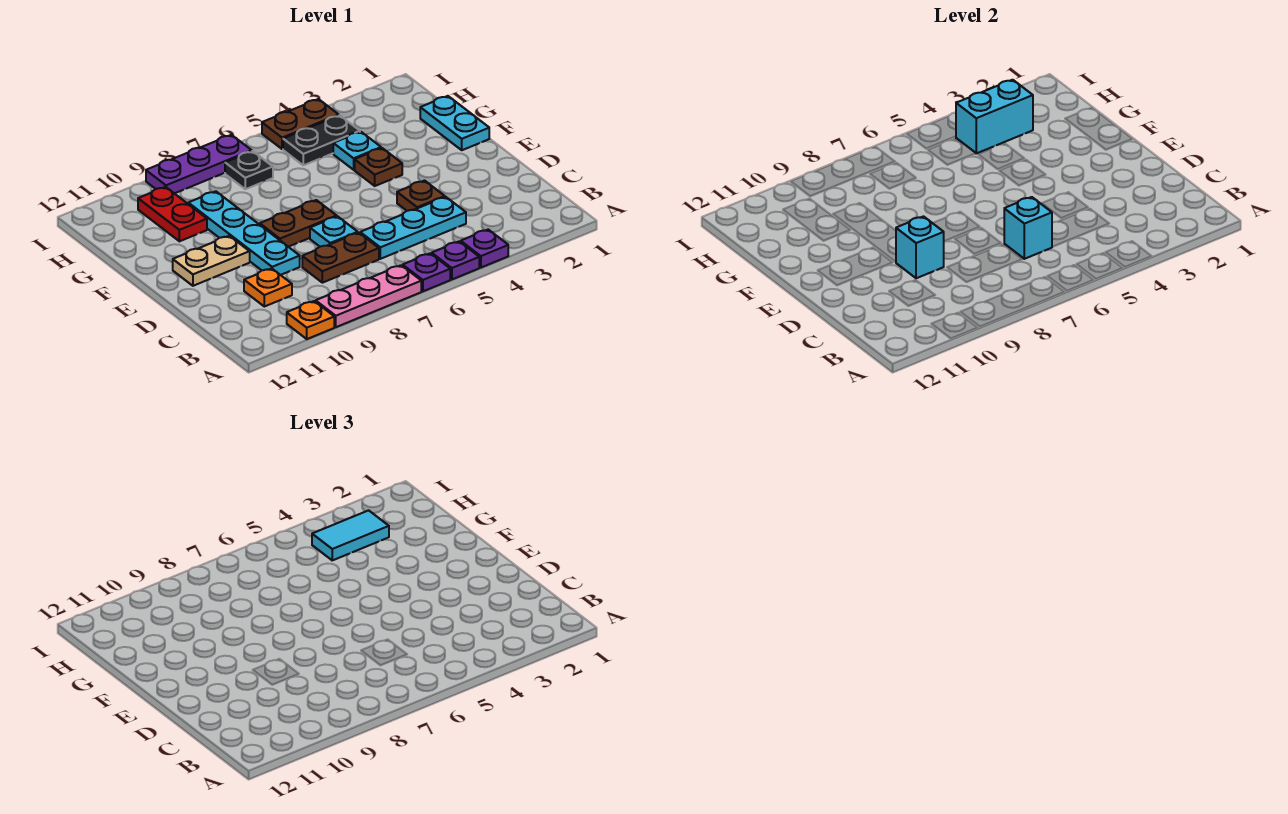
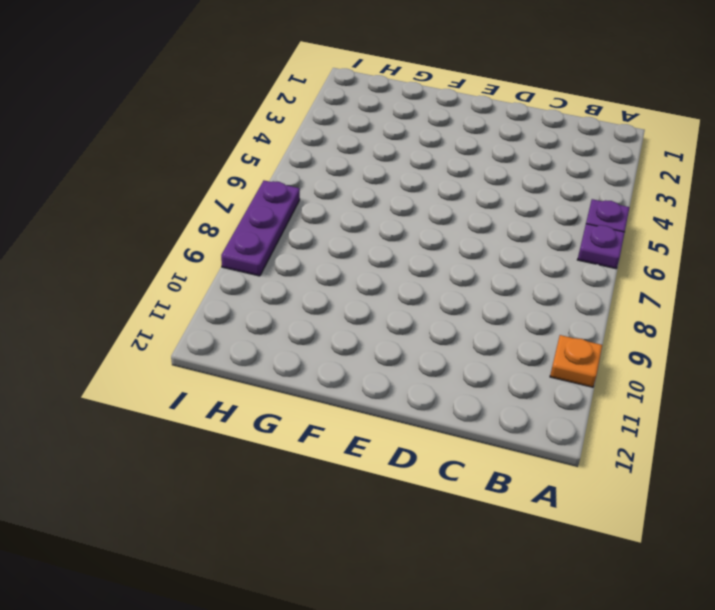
none -> purple 1x1 plate [461,230,508,268]
none -> pink 1x3 plate [316,265,421,327]
none -> cyan 1x3 plate [360,197,466,259]

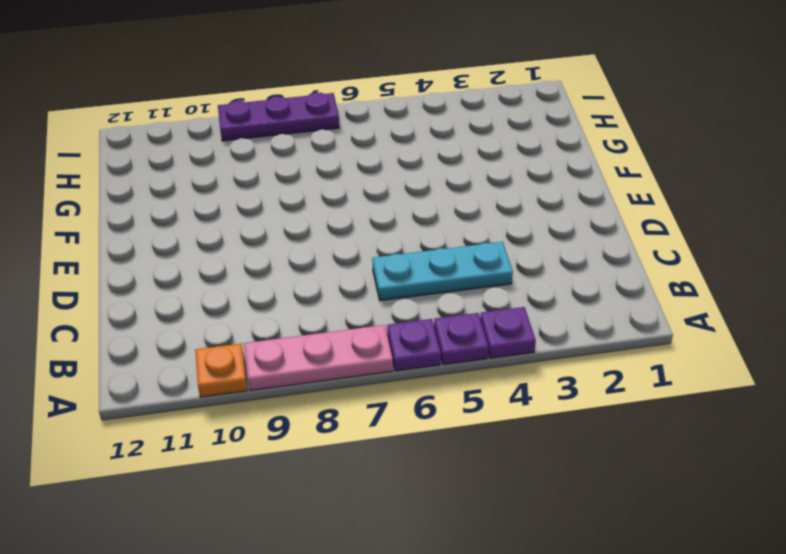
none -> brown 1x2 plate [302,233,379,283]
none -> orange 1x1 plate [244,268,292,307]
none -> brown 1x1 plate [397,181,445,211]

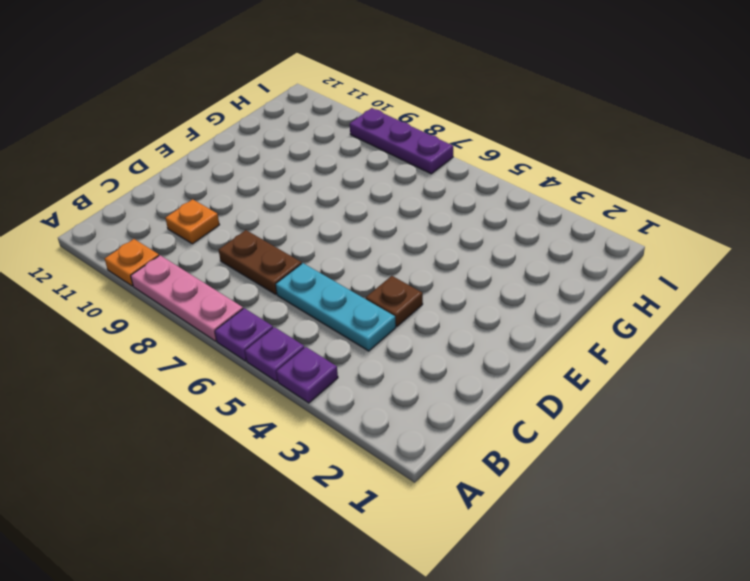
none -> cyan 1x1 plate [310,216,358,247]
none -> cyan 1x4 plate [188,191,300,275]
none -> brown 1x2 plate [260,200,337,247]

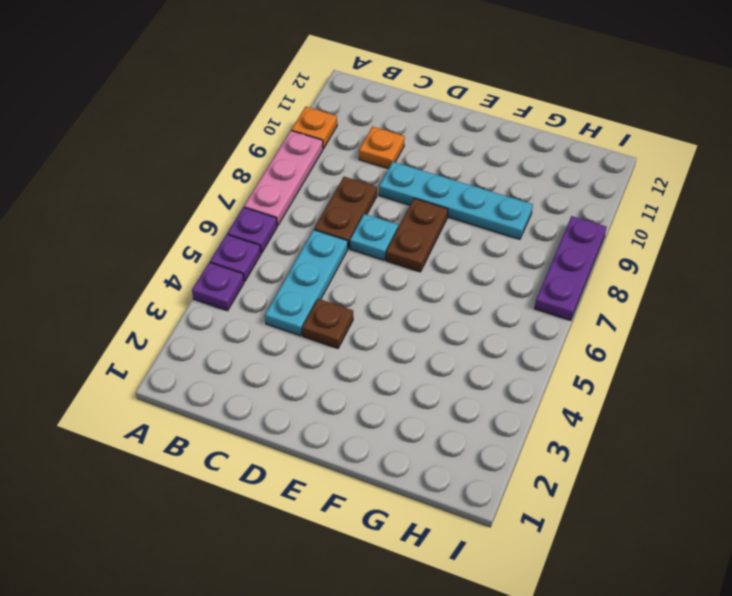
none -> tan 1x2 plate [173,236,250,286]
none -> cyan 1x2 plate [420,96,489,150]
none -> brown 1x1 plate [355,148,402,186]

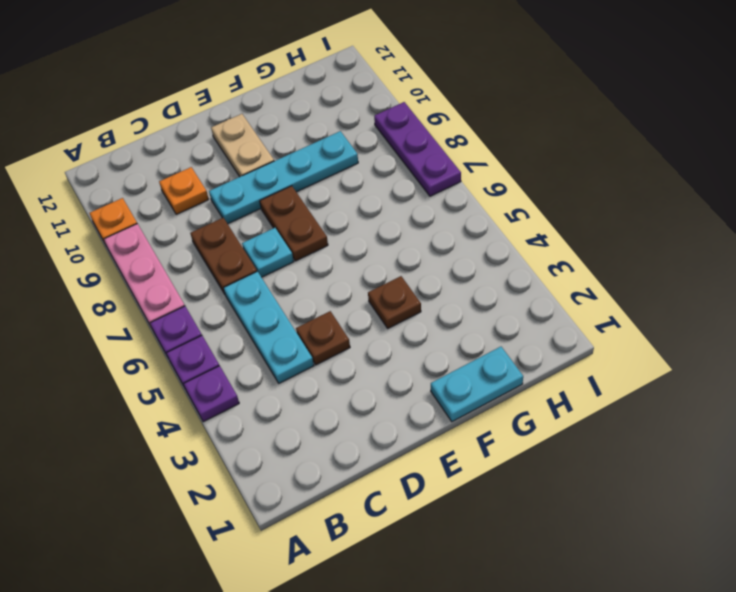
none -> cyan 1x1 plate [333,132,381,170]
none -> red 1x2 plate [138,187,207,241]
none -> black 1x2 plate [283,115,360,165]

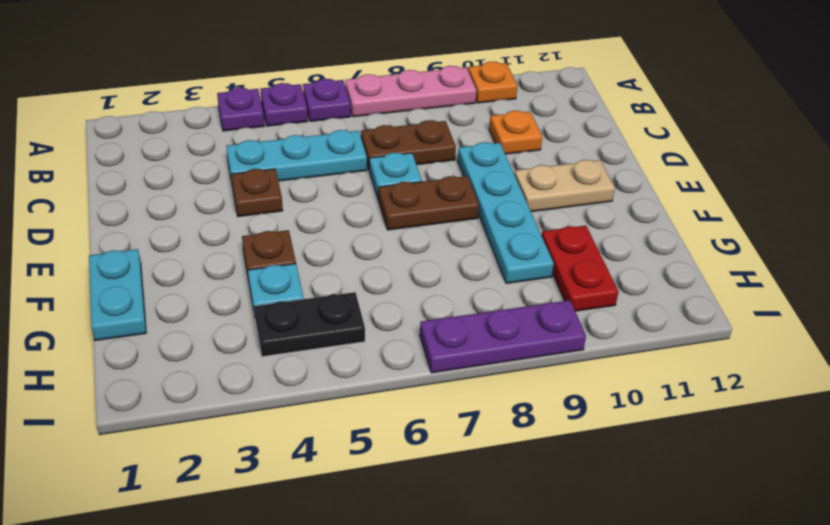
none -> black 1x1 plate [225,151,273,189]
none -> brown 1x2 plate [262,99,339,149]
none -> cyan 1x1 brick [1004,197,1052,259]

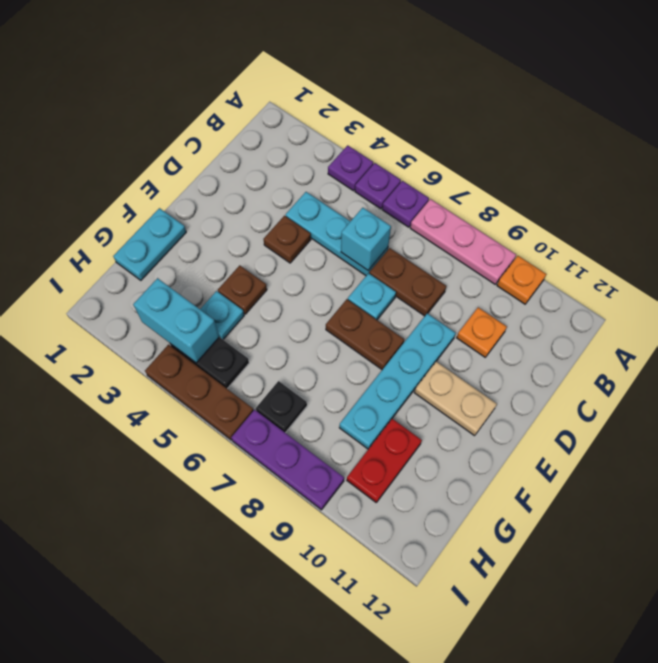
brown 1x3 plate [145,345,254,440] -> brown 1x2 plate [262,99,339,149]
none -> cyan 1x1 brick [896,216,944,278]
none -> cyan 1x2 tile [312,510,389,560]

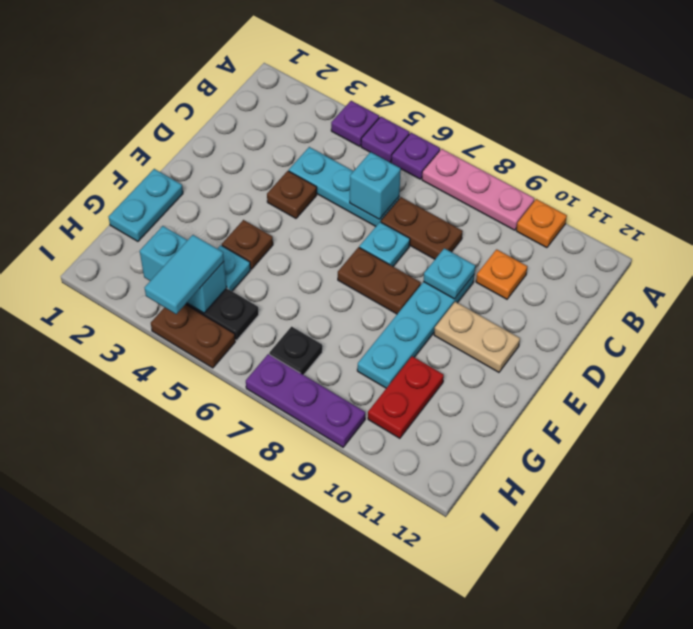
cyan 1x1 plate [423,248,475,299] -> cyan 1x1 brick [896,216,944,278]
cyan 1x2 tile [145,235,224,314] -> cyan 1x2 tile turned to [312,510,389,560]

